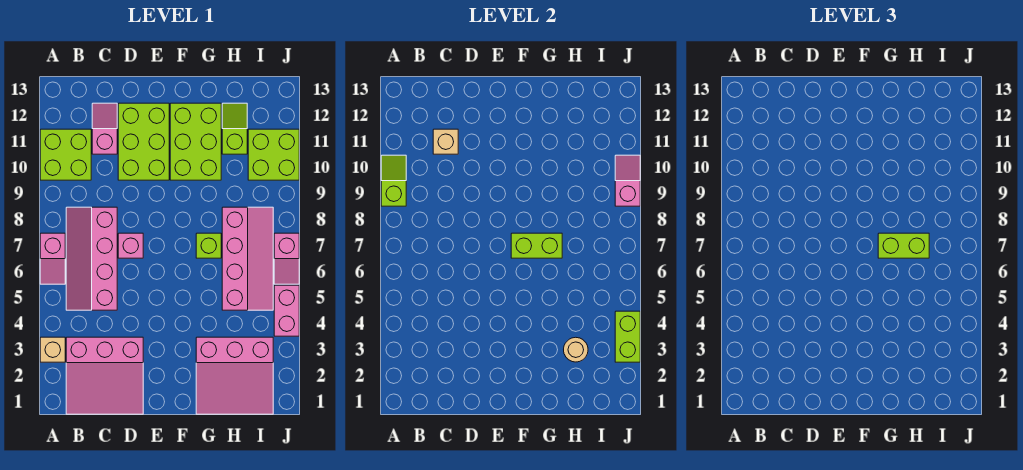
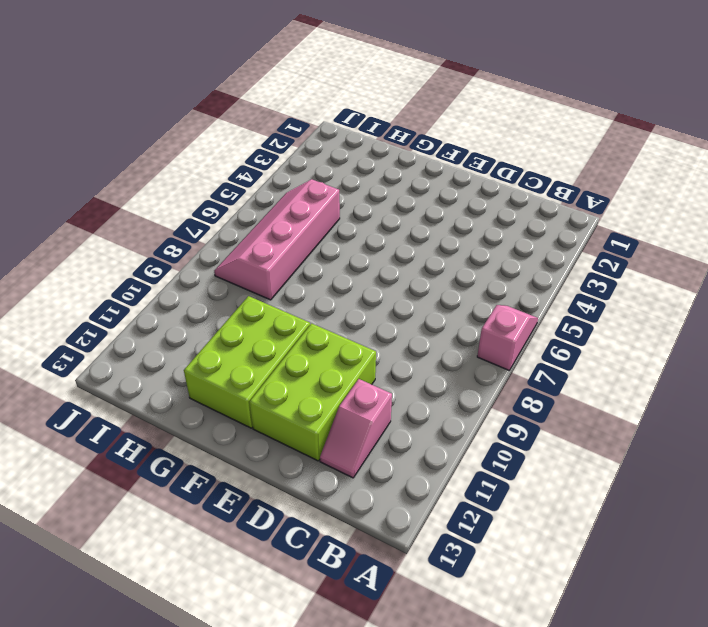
none -> tan 1x1 brick [40,337,65,362]
none -> lime 2x2 brick [40,129,91,180]
none -> pink 3x3 slope [66,337,143,414]

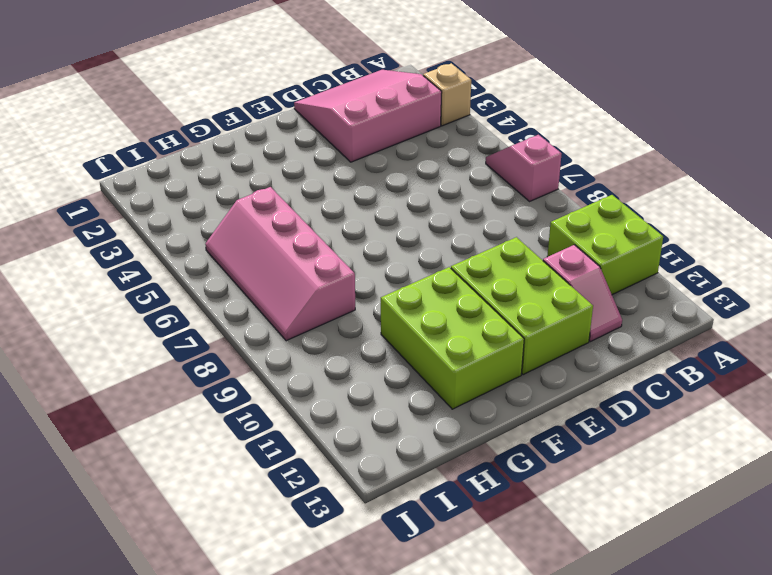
none -> pink 2x4 slope [66,207,117,310]
none -> pink 1x1 brick [118,233,143,258]
none -> pink 3x3 slope [196,337,273,414]

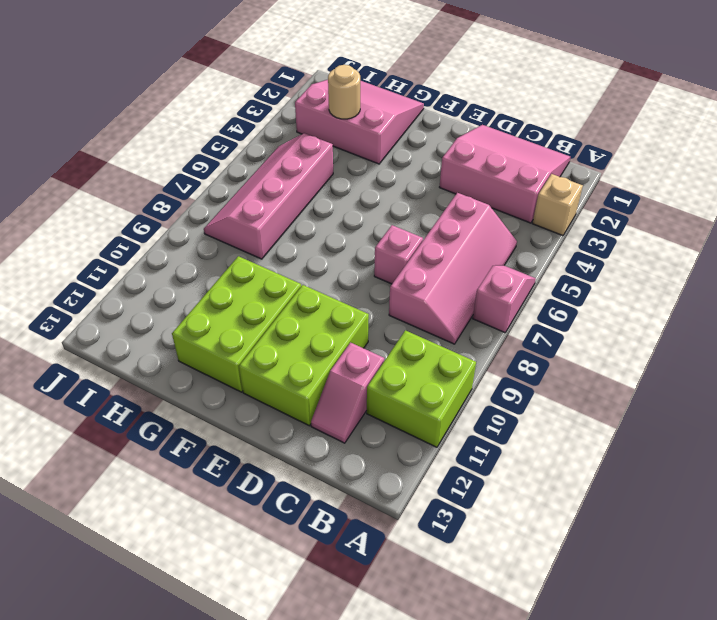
none -> lime 1x1 brick [196,233,221,258]
none -> lime 1x2 slope [222,103,247,154]
none -> lime 2x2 brick [248,129,299,180]

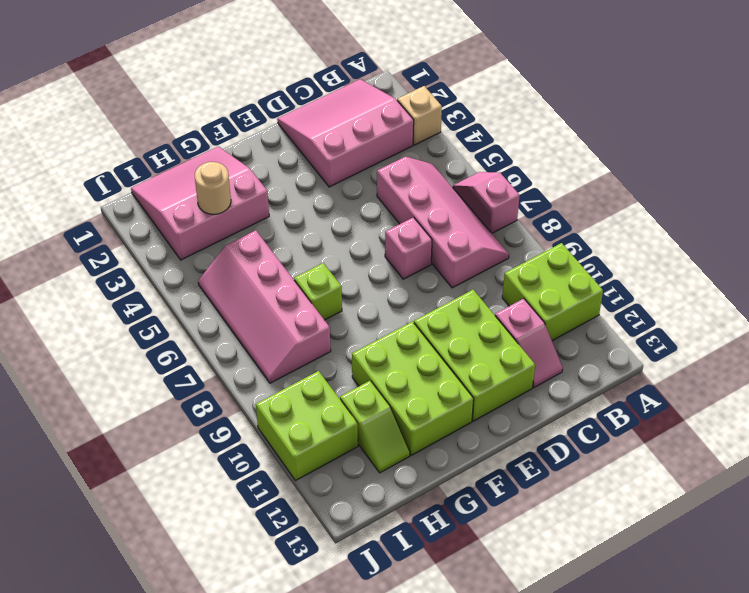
none -> pink 1x2 brick [274,285,299,336]
none -> pink 1x2 slope [274,233,299,284]
none -> lime 1x2 slope [381,155,406,206]

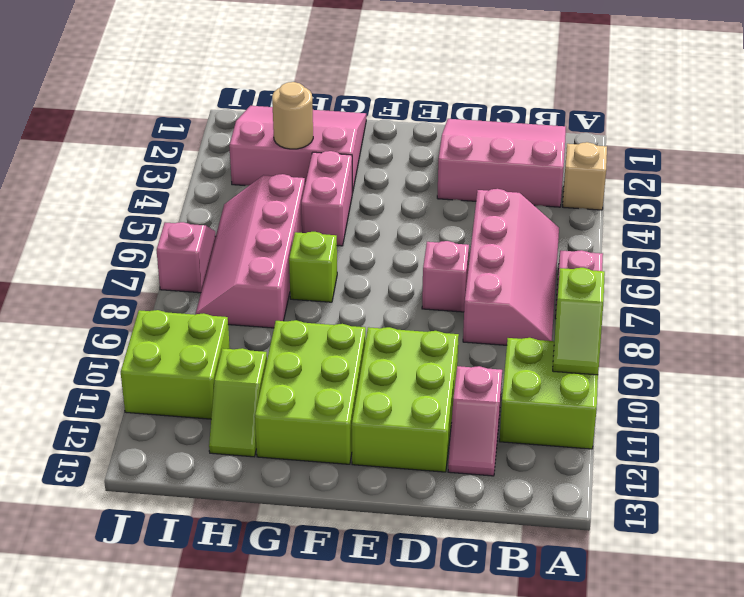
pink 1x2 brick [301,151,352,246] -> pink 1x2 brick moved to [274,285,299,336]
none -> tan 1x1 brick [433,129,458,154]
none -> lime 1x2 brick [511,233,562,258]
none -> lime 1x2 brick [615,311,640,362]

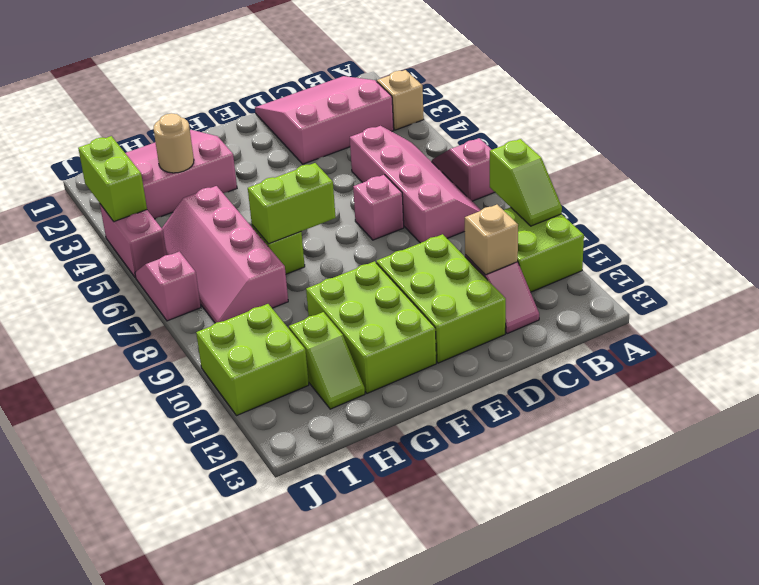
none -> pink 1x2 slope [615,155,640,206]
none -> lime 1x2 brick [878,233,929,258]

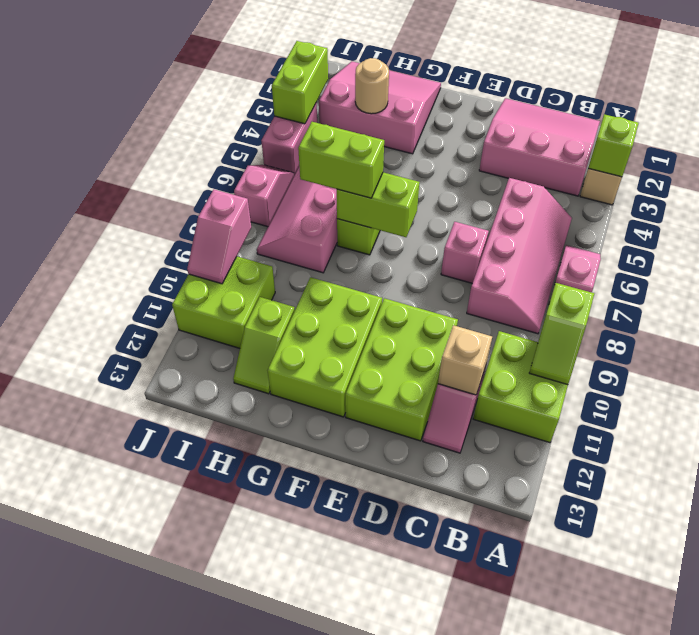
lime 1x1 brick [588,114,639,177] -> none

